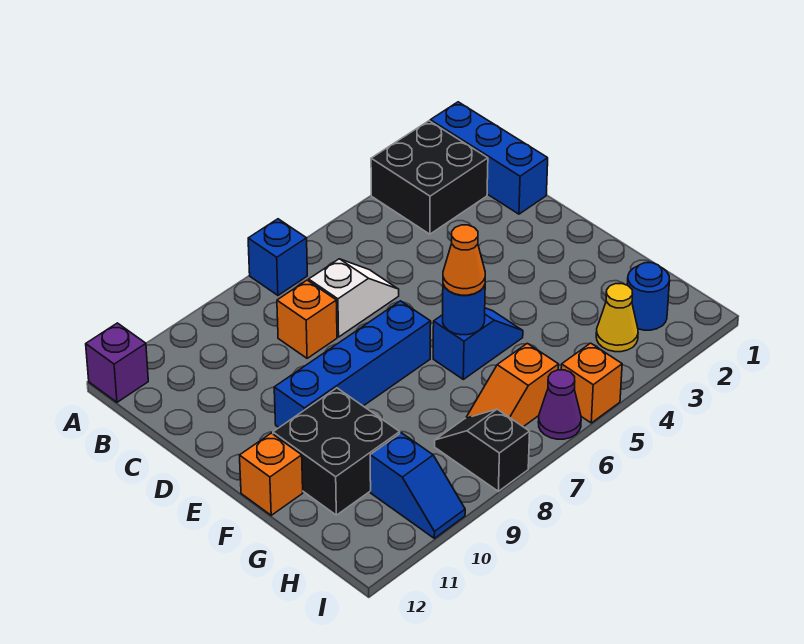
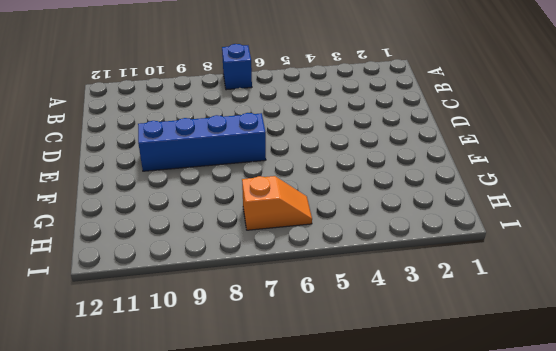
orange 1x2 slope [242,176,312,230] -> orange 1x2 slope turned to [466,343,559,427]
none -> blue 1x3 brick [430,102,548,214]
none -> black 2x2 brick [371,121,488,234]
none -> purple 1x1 brick [86,323,148,402]

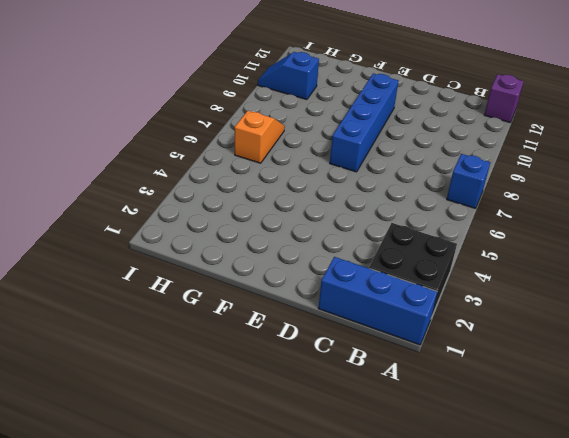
none -> white 1x2 slope [309,259,399,337]
none -> orange 1x1 brick [277,280,337,358]
none -> blue 1x2 slope [433,308,523,379]

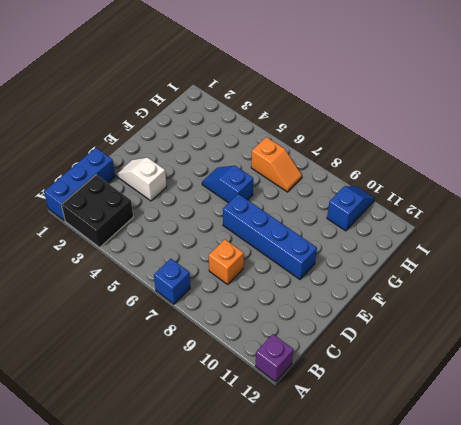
white 1x2 slope [117,157,167,201] -> white 1x2 slope moved to [309,259,399,337]
none -> black 2x2 brick [273,388,400,515]
none -> orange 1x1 brick [240,433,303,515]
none -> blue 1x1 round brick [627,263,670,330]

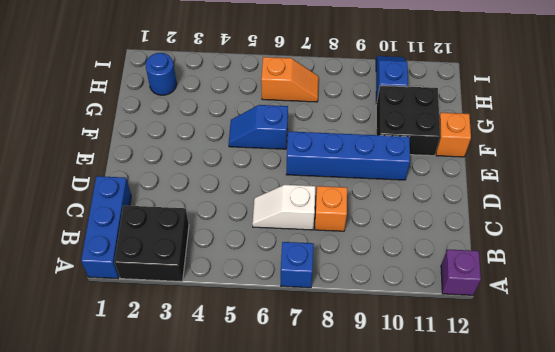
none -> yellow 1x1 cone [596,284,638,352]
none -> black 1x2 slope [435,409,530,491]
none -> orange 1x1 brick [561,343,622,423]

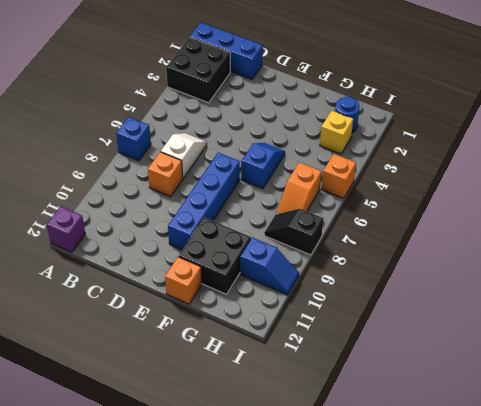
yellow 1x1 brick [320,111,353,154] -> yellow 1x1 cone [596,284,638,352]
none -> purple 1x1 cone [538,370,581,439]
none -> blue 1x1 round brick [443,285,485,335]
none -> orange 1x1 cone [443,225,485,295]

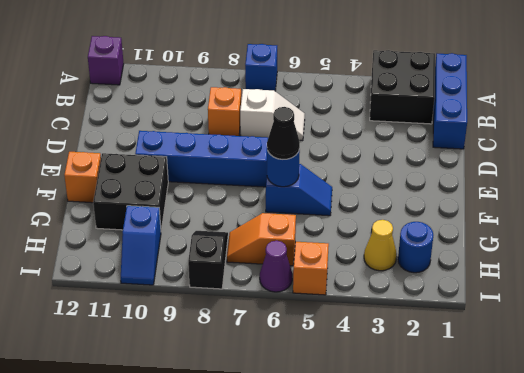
black 1x1 cone [267,107,300,159] -> orange 1x1 cone [443,225,485,295]

